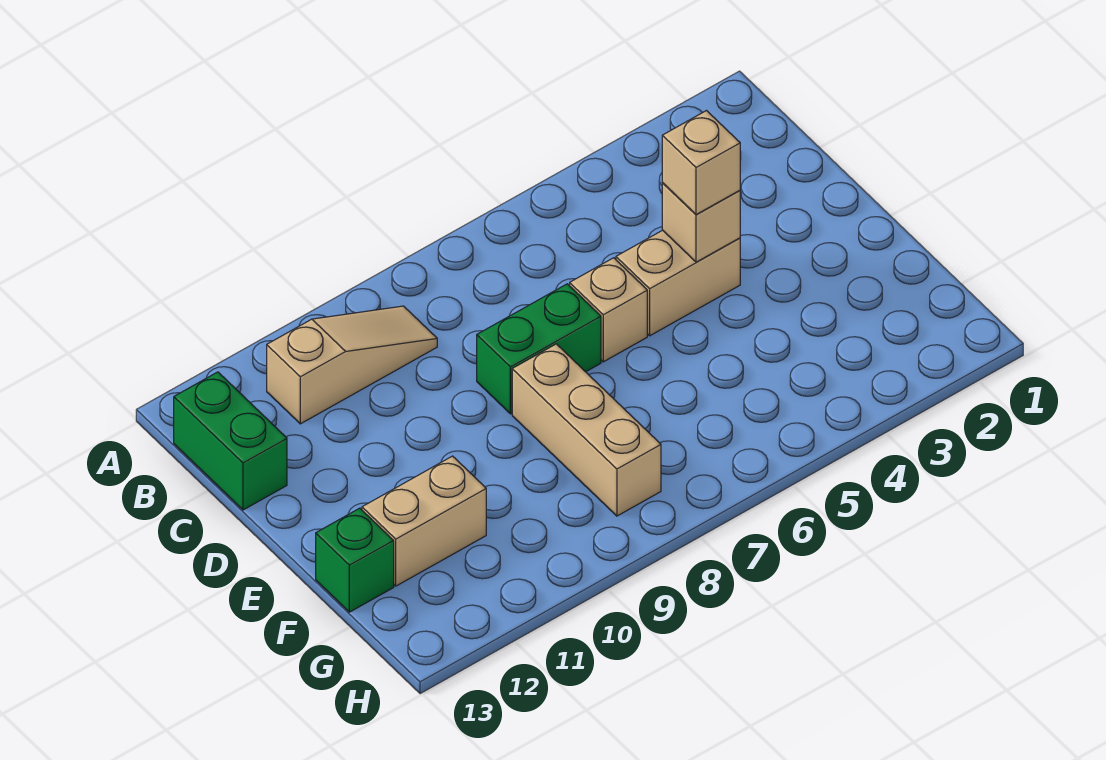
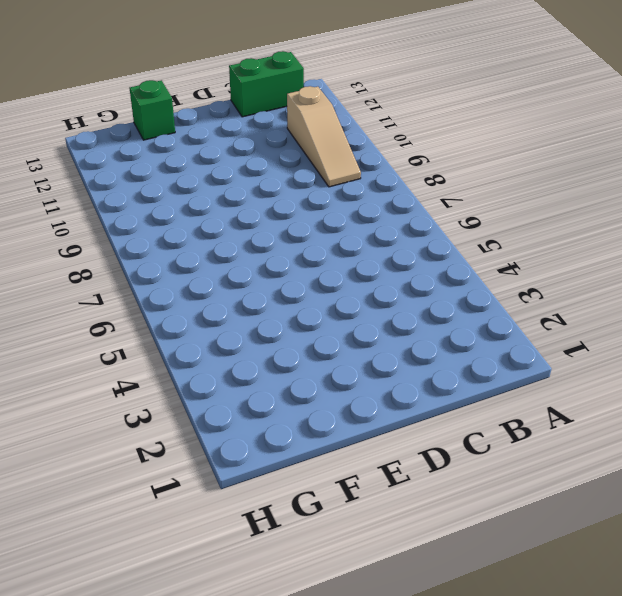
none -> tan 1x2 brick [616,230,740,336]
none -> tan 1x1 brick [570,258,647,362]

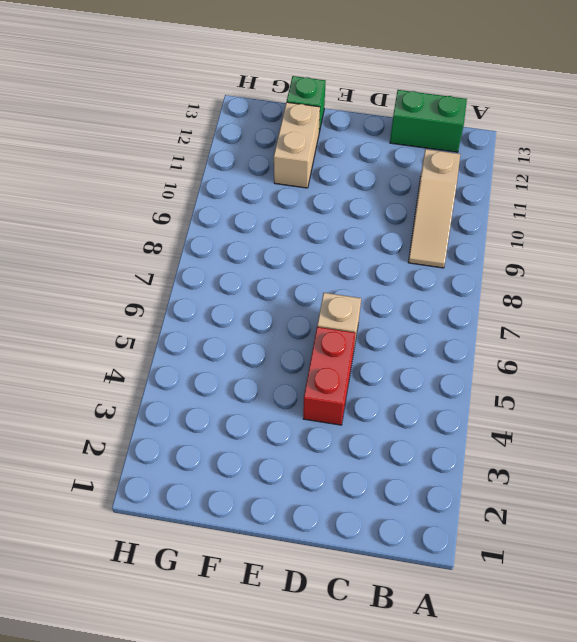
red 1x2 brick [303,327,356,425] -> tan 1x2 brick [616,230,740,336]
none -> green 1x2 brick [477,284,601,414]
none -> tan 1x3 brick [512,344,661,516]

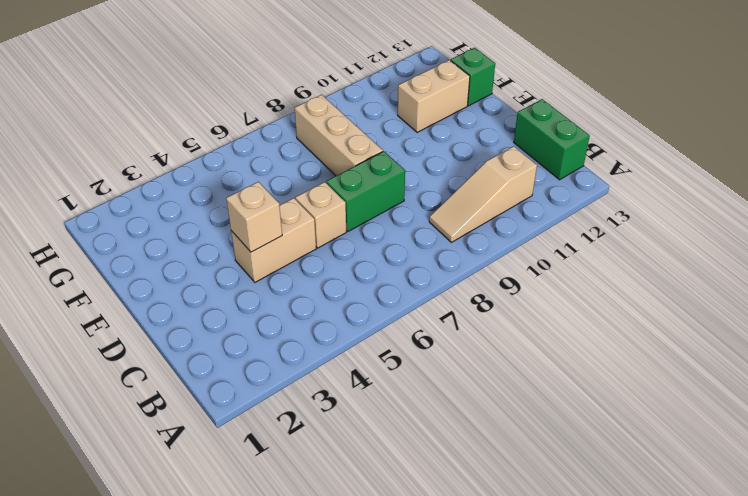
none -> tan 1x1 brick [662,111,740,215]

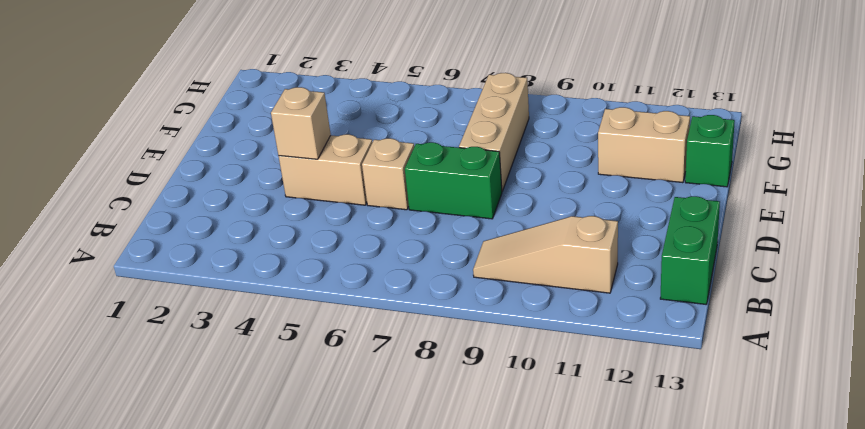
none -> tan 1x1 brick [662,111,740,215]

